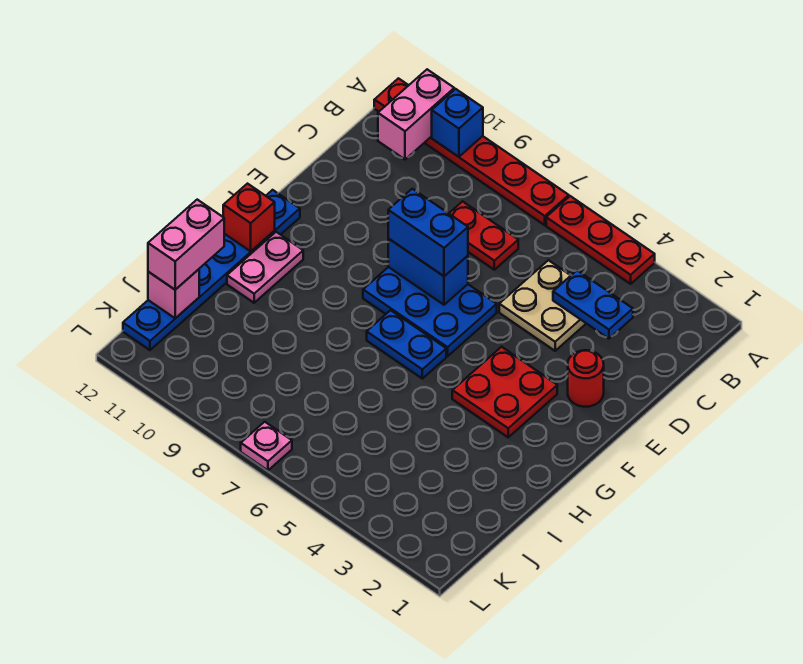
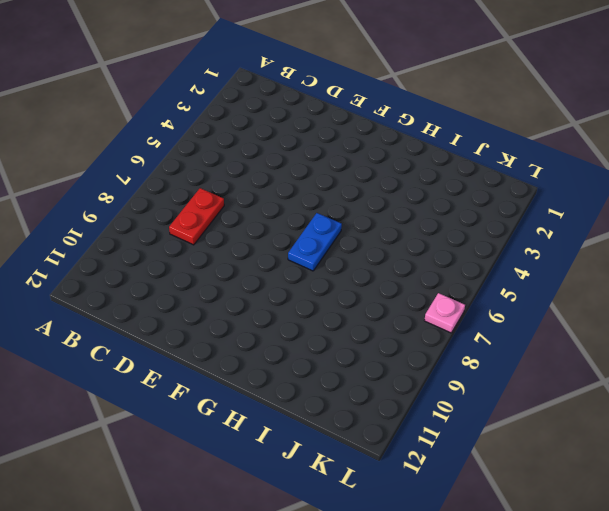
none -> red 1x3 plate [546,196,655,284]
none -> red 1x6 plate [374,78,569,225]
none -> tan 2x2 plate [499,260,586,351]

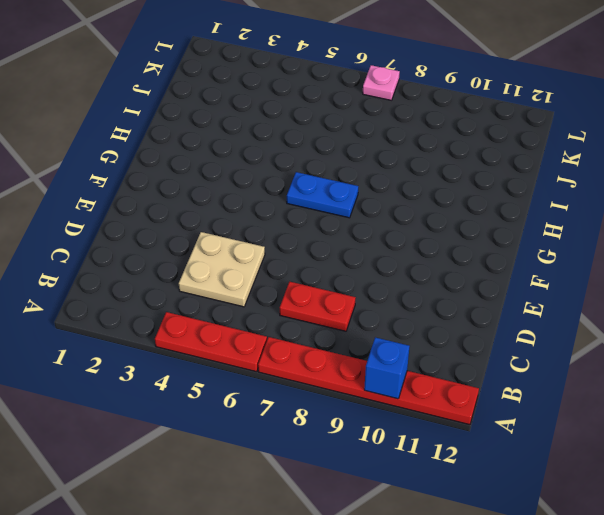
none -> red 1x1 round brick [568,350,604,407]
none -> blue 2x3 plate [363,267,497,356]
none -> red 2x2 plate [452,347,557,437]

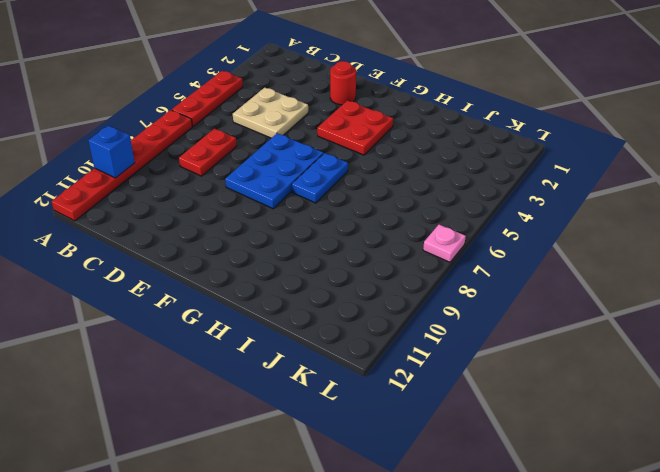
none -> blue 1x6 plate [123,190,300,350]
none -> pink 1x2 plate [227,232,303,303]
none -> pink 1x2 brick [378,69,454,159]

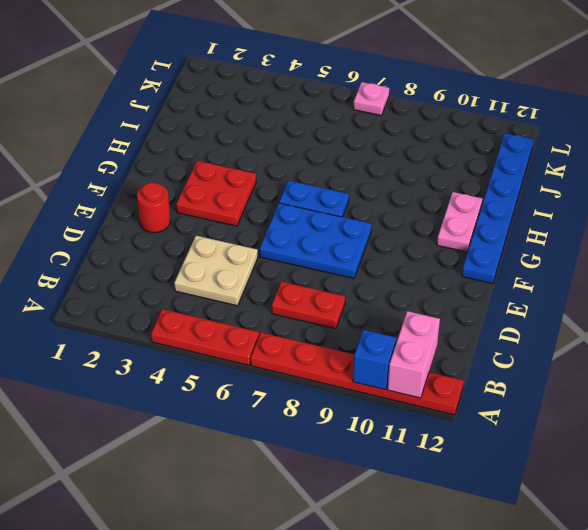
none -> blue 1x2 plate [553,270,633,339]
none -> blue 1x2 brick [388,239,468,305]
none -> red 1x1 brick [223,184,275,251]

